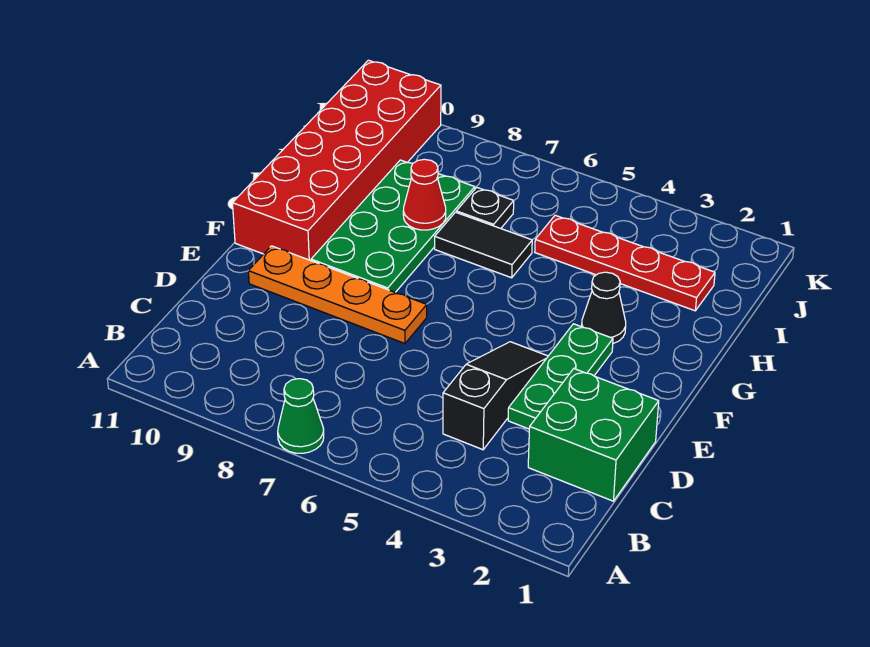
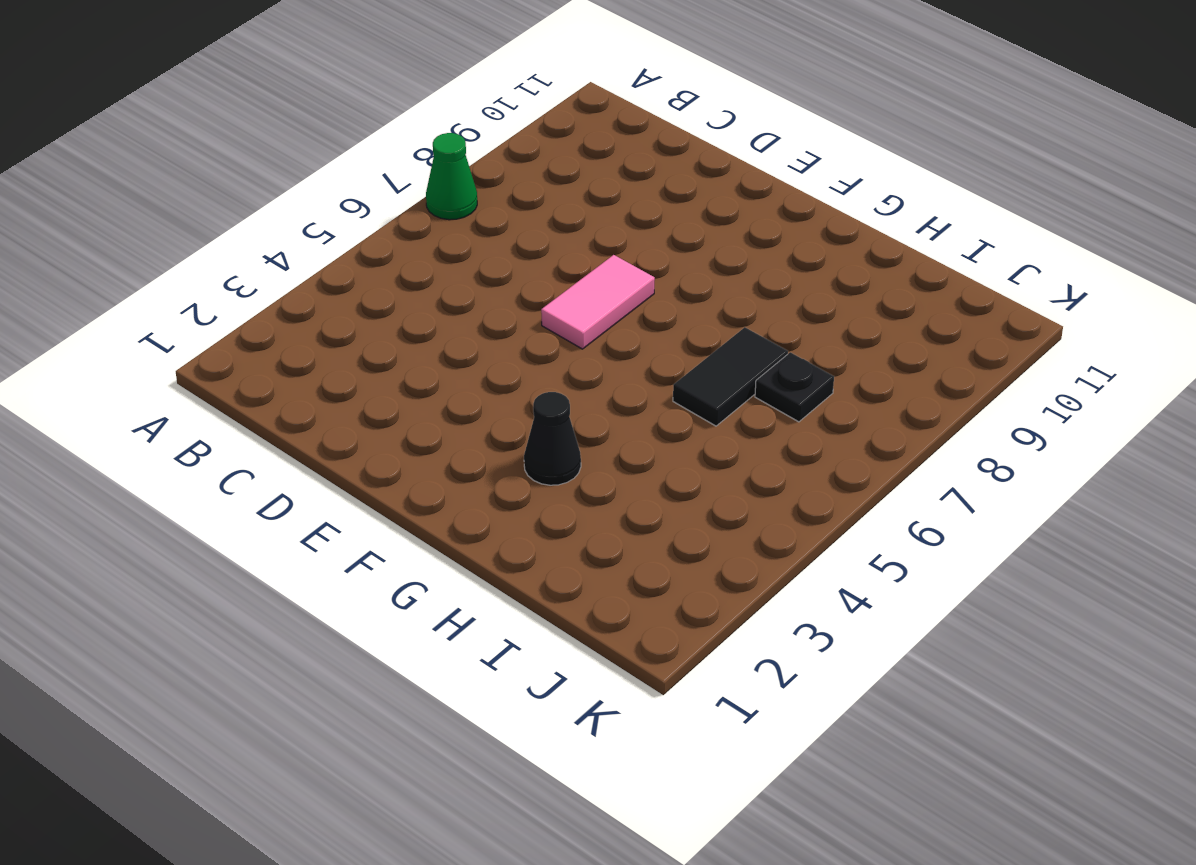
pink 1x2 tile [541,255,655,349] -> orange 1x4 plate [248,246,427,343]
none -> green 2x2 brick [528,369,659,501]
none -> black 1x3 slope [443,342,548,450]
none -> green 1x3 plate [508,324,613,429]

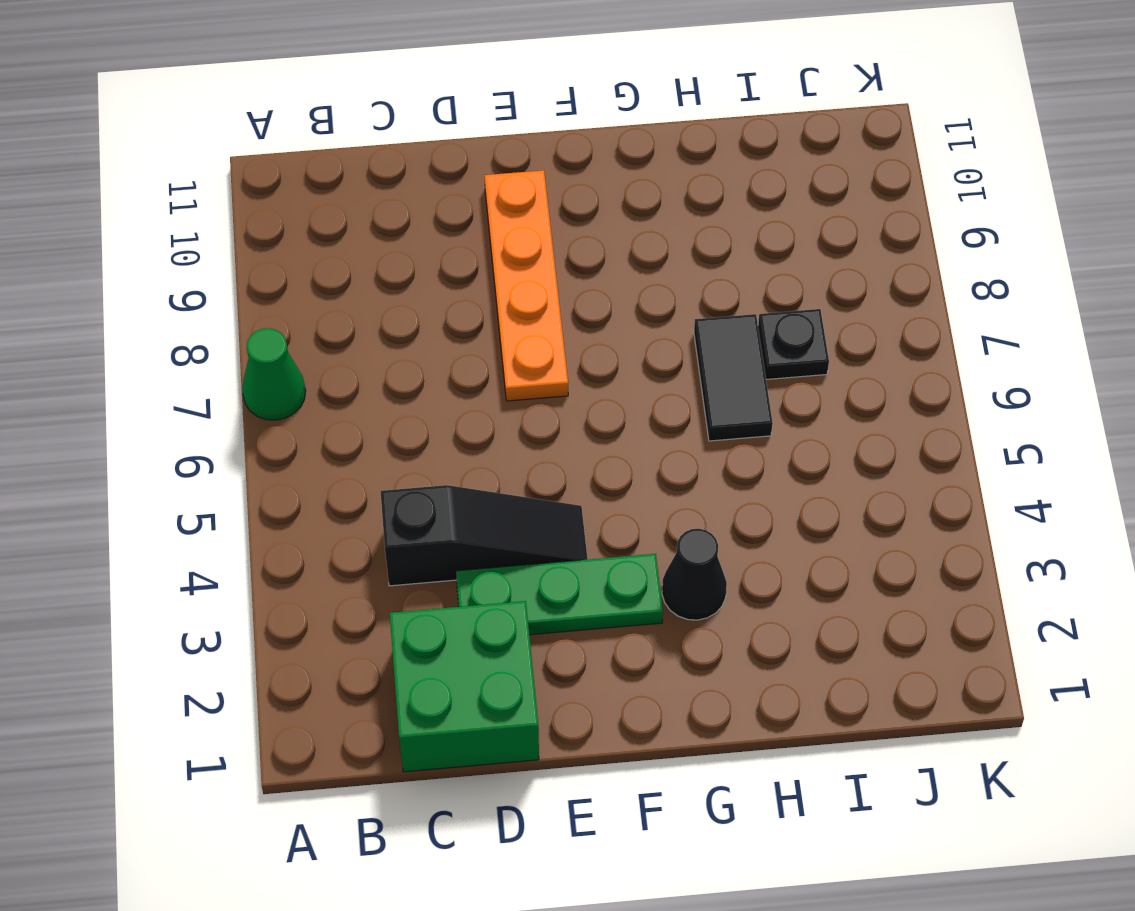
none -> green 2x4 plate [311,160,475,292]
none -> red 2x6 brick [233,60,441,261]
none -> red 1x4 plate [535,215,715,311]

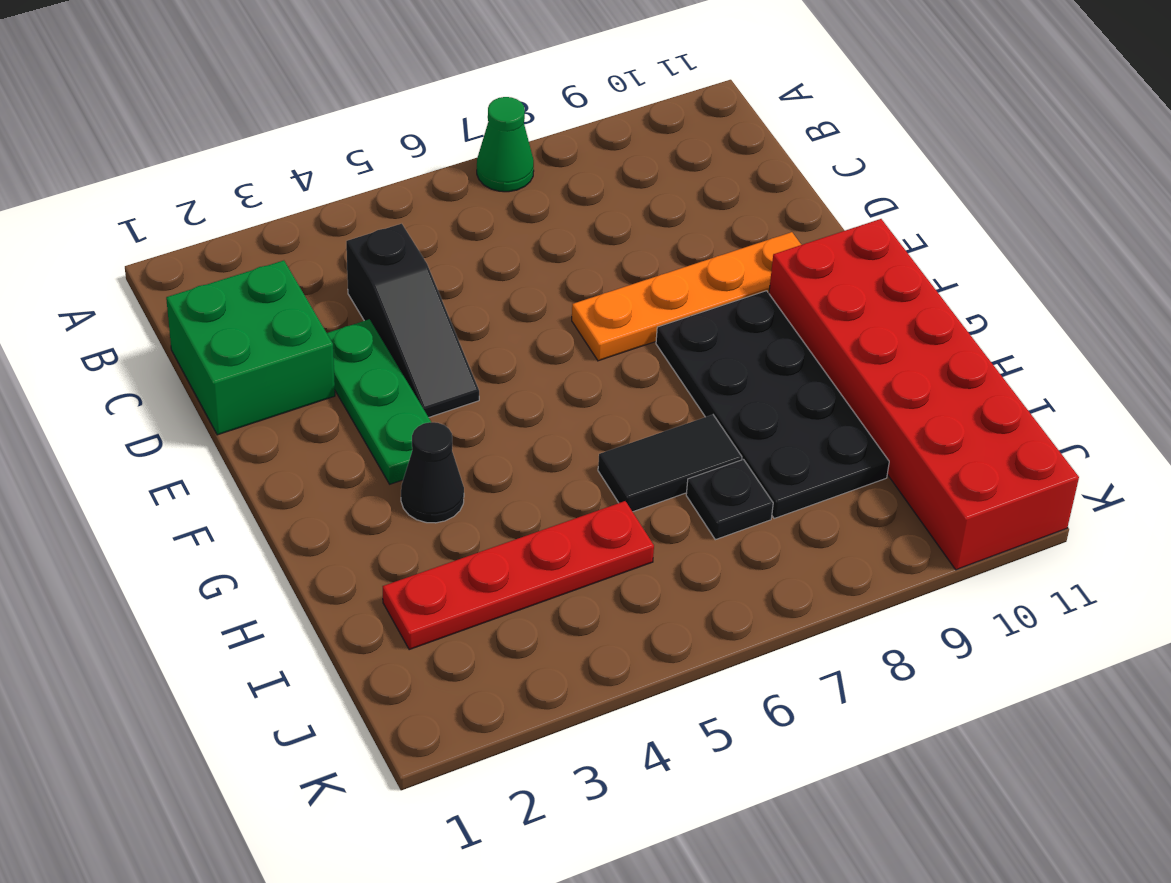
black 2x4 plate [656,291,889,519] -> green 2x4 plate [311,160,475,292]
none -> red 1x1 cone [403,159,446,230]

